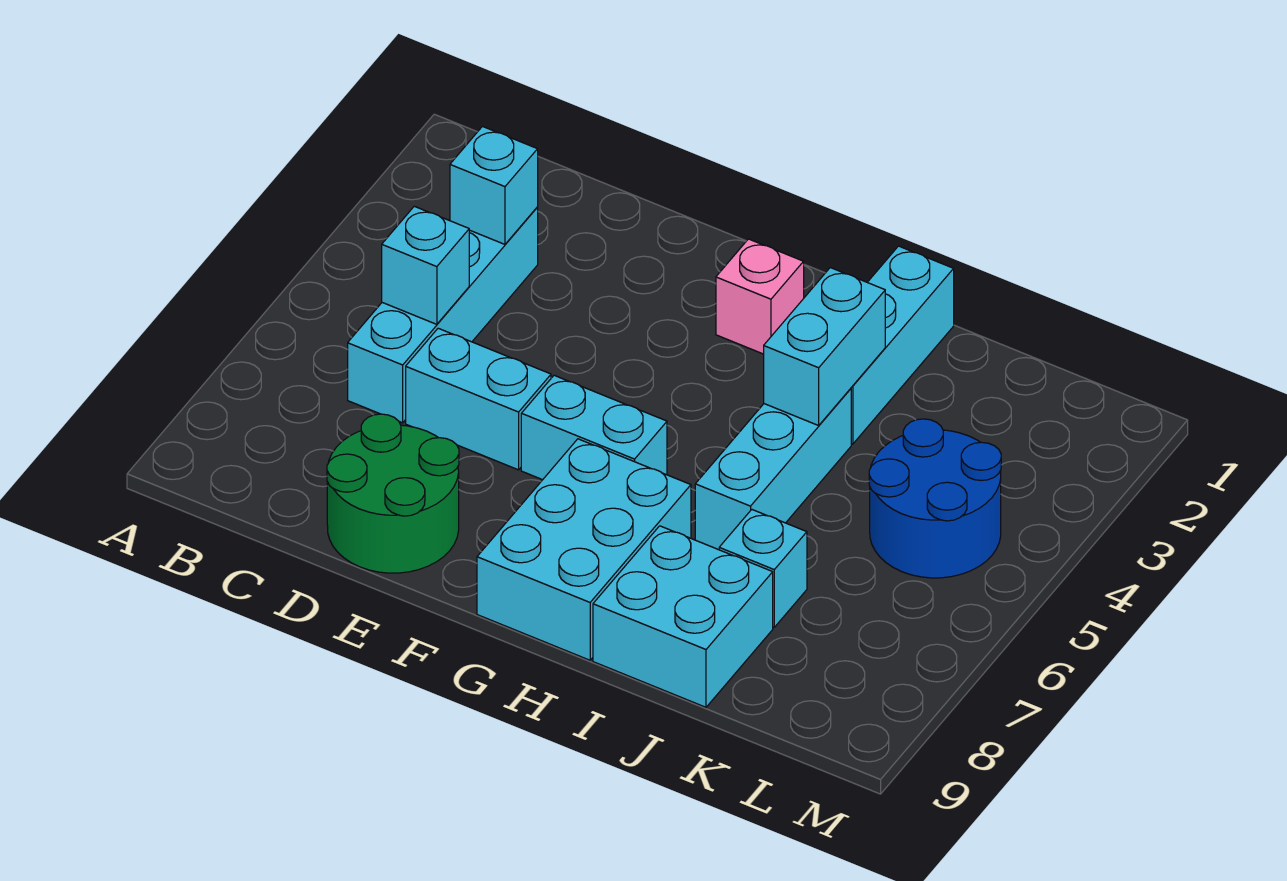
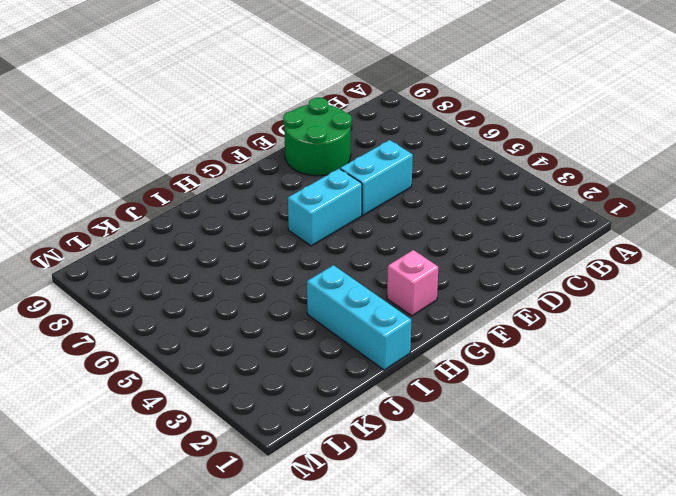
none -> cyan 1x4 brick [348,207,538,423]
none -> cyan 2x3 brick [477,439,691,660]
none -> cyan 1x3 brick [695,389,851,550]

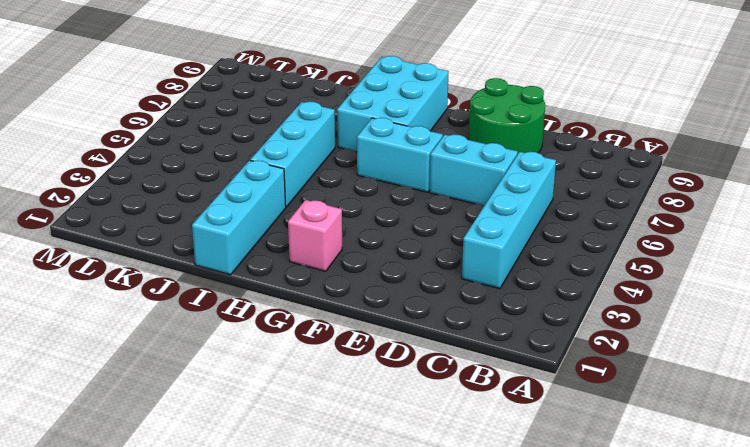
none -> cyan 2x2 brick [593,526,773,707]
none -> cyan 1x1 brick [719,510,807,627]
none -> blue 2x2 round brick [869,419,1001,578]

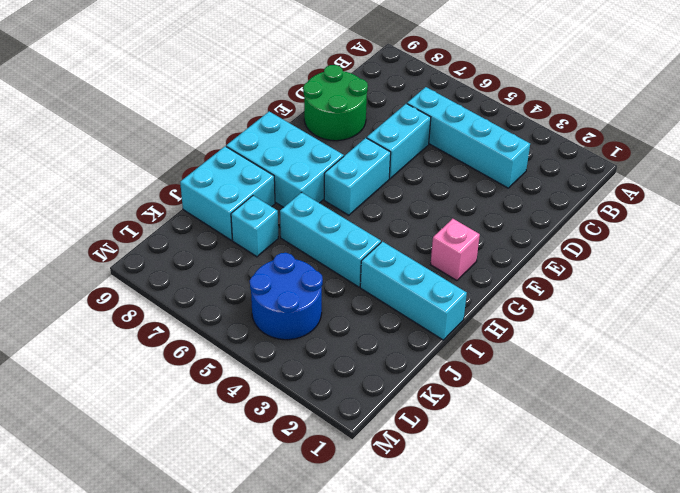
none -> cyan 1x1 brick [450,126,538,244]
none -> cyan 1x1 brick [382,206,469,324]
none -> cyan 1x2 brick [764,268,885,425]

